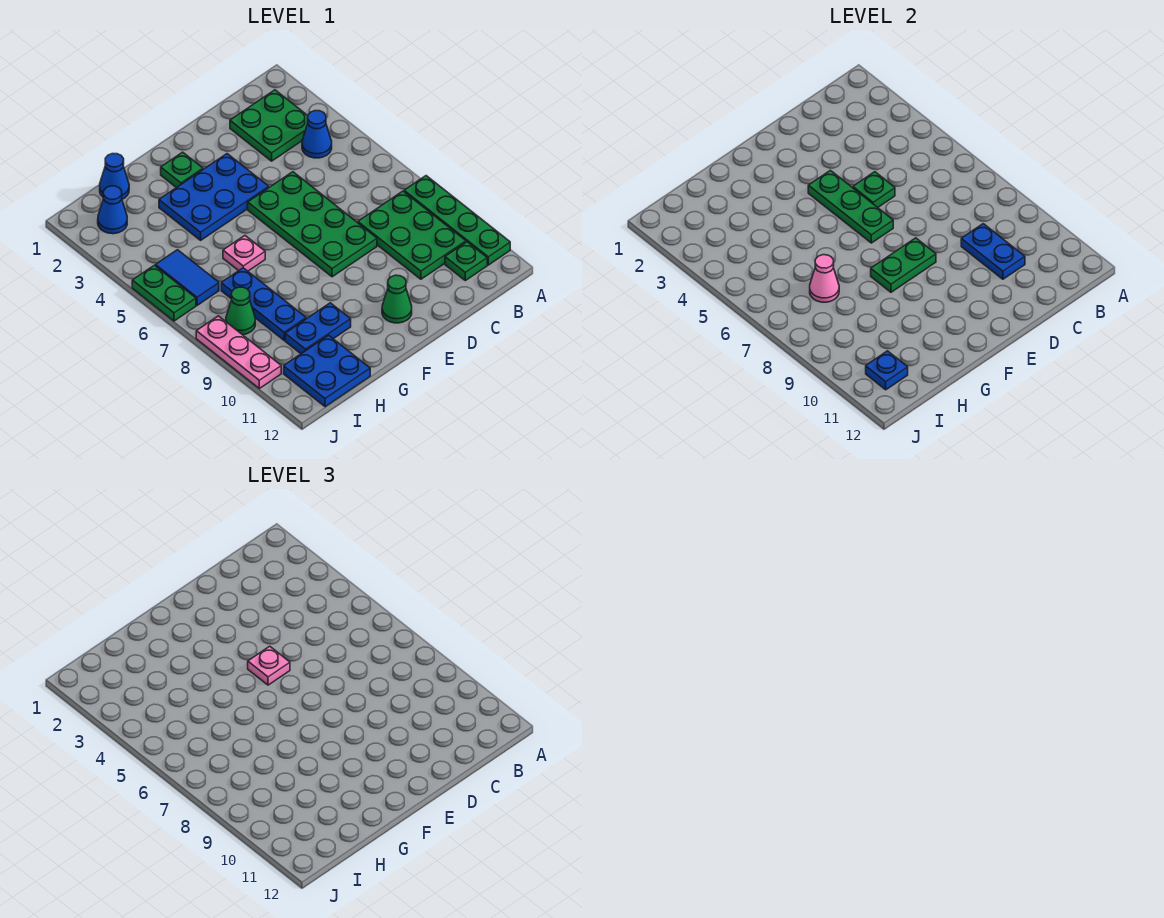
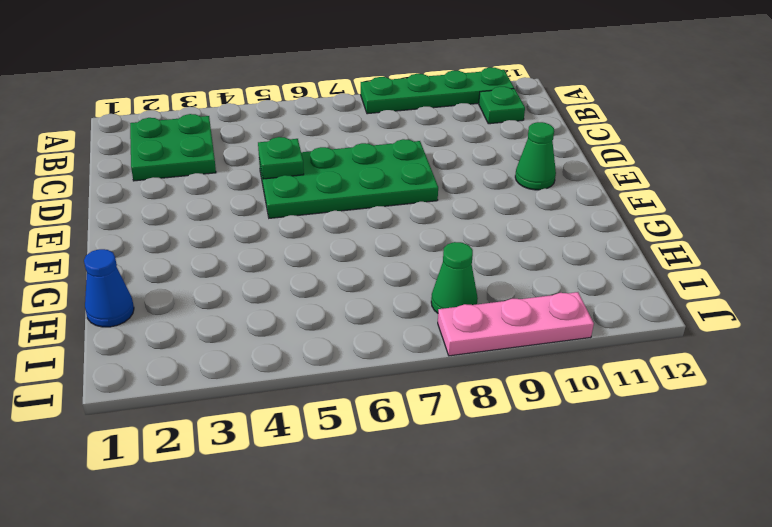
none -> blue 1x1 cone [302,111,332,158]
none -> green 2x3 plate [358,191,466,279]
none -> blue 2x3 plate [159,154,269,240]

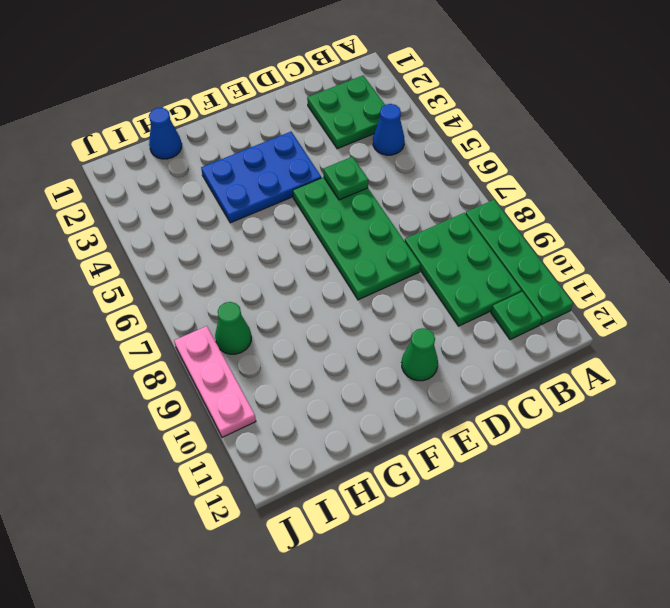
none -> green 1x1 plate [161,152,203,188]
none -> pink 1x1 plate [223,236,265,271]
none -> blue 1x2 plate [285,303,351,354]

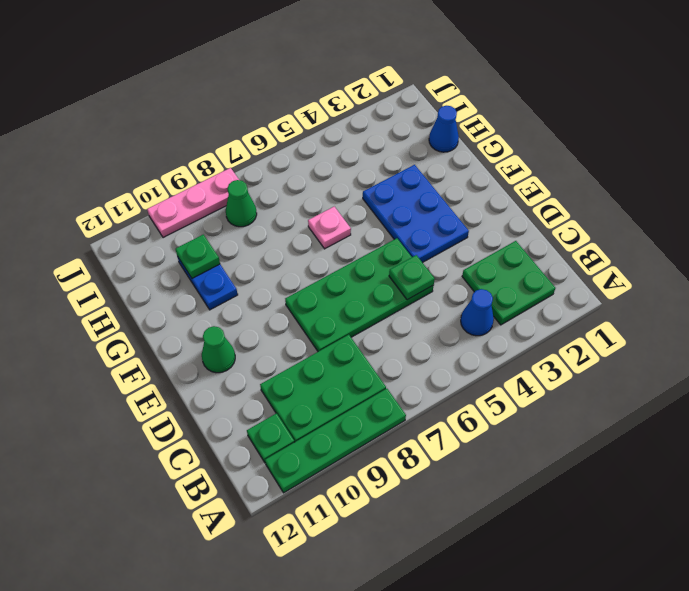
green 1x1 plate [176,235,220,278] -> green 1x1 plate moved to [161,152,203,188]
none -> blue 1x3 plate [221,268,306,340]
none -> blue 2x2 plate [284,335,370,407]
none -> blue 1x1 cone [98,186,127,234]

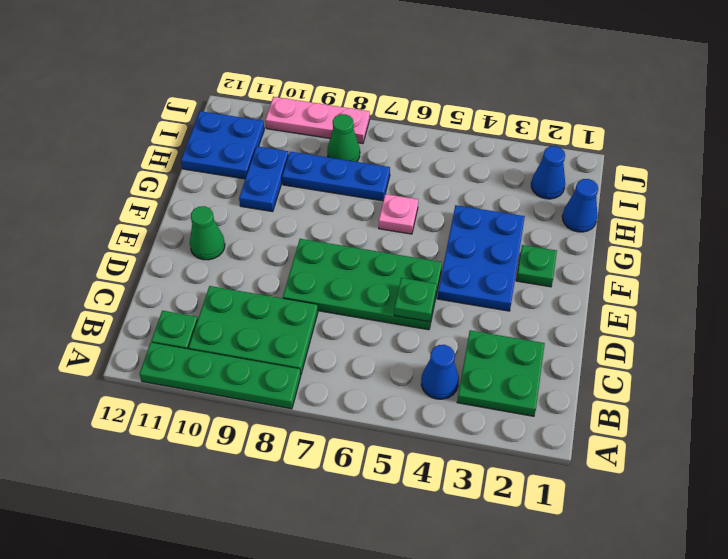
none -> blue 1x2 tile [155,250,219,305]
none -> green 1x2 plate [132,265,196,321]
none -> blue 1x2 plate [961,224,1025,279]

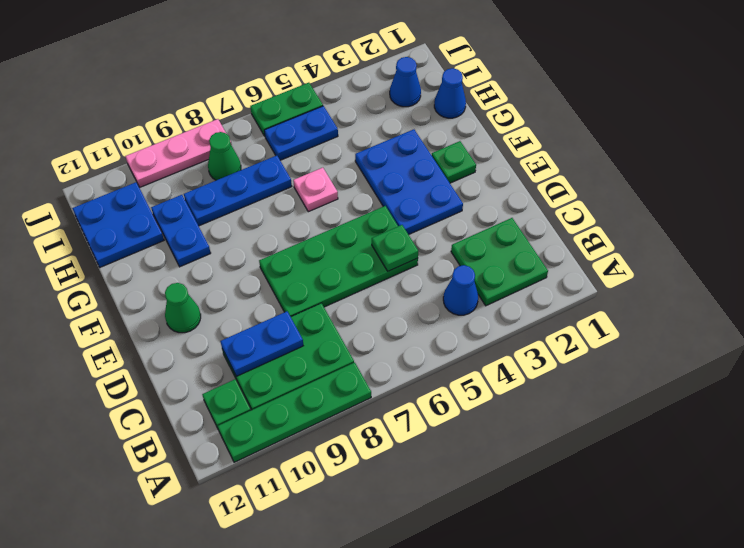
blue 1x2 plate [264,106,338,160] -> blue 1x2 tile [155,250,219,305]
none -> green 1x3 plate [808,170,893,243]
none -> green 1x2 plate [871,238,936,292]
none -> pink 1x1 cone [810,255,839,302]

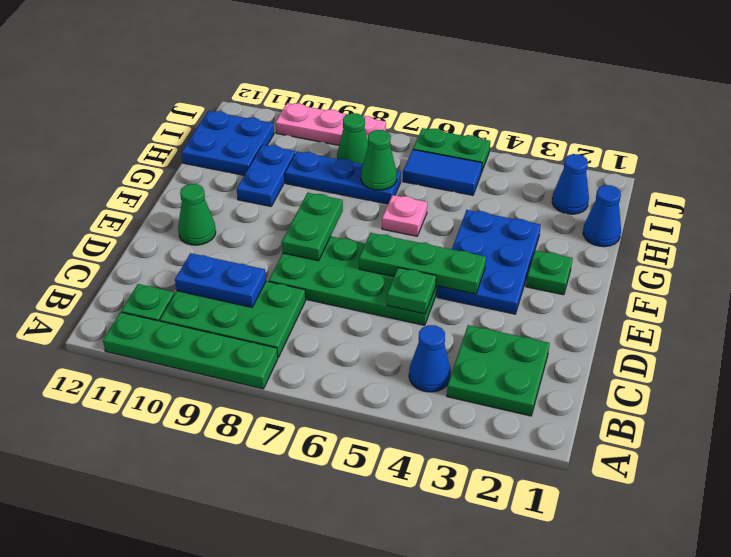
green 1x1 cone [361,130,397,190] -> pink 1x1 cone [810,255,839,302]
none -> blue 1x1 plate [866,351,908,390]
none -> pink 1x1 plate [248,646,290,685]

